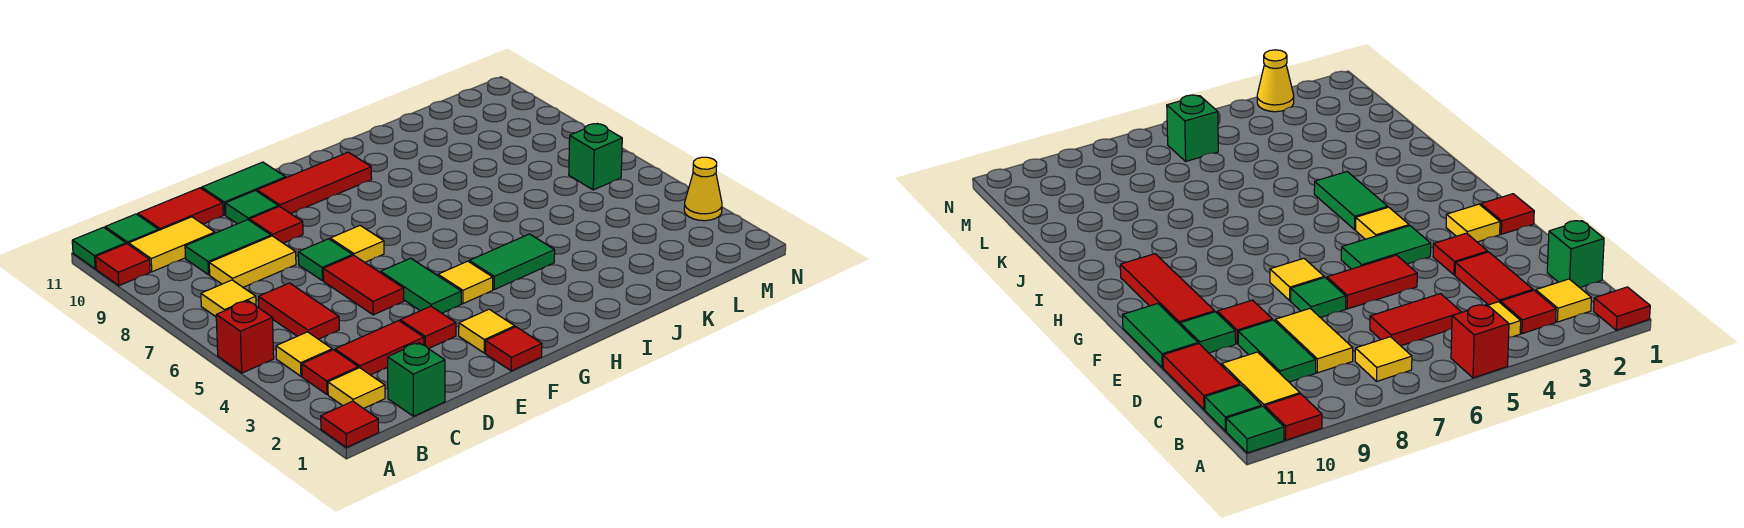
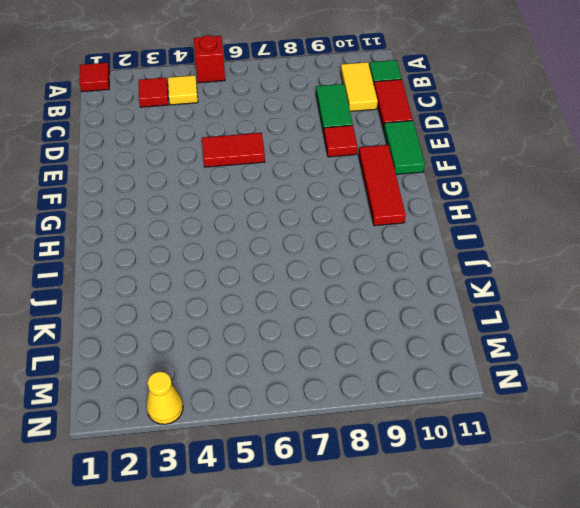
none -> red 1x1 tile [96,244,150,286]
none -> green 1x1 tile [72,227,126,269]
none -> yellow 1x1 tile [328,368,385,409]
none -> yellow 1x1 tile [201,280,256,317]

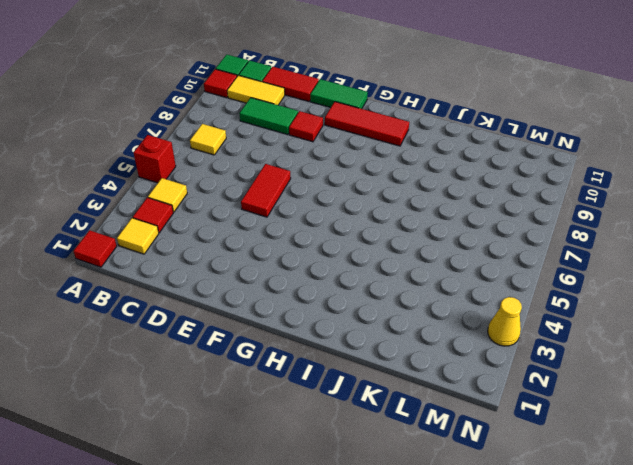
none -> green 1x1 brick [388,343,445,416]
none -> red 1x2 tile [335,321,424,375]
none -> red 1x2 tile [259,283,339,339]
none -> yellow 1x2 tile [209,236,296,287]

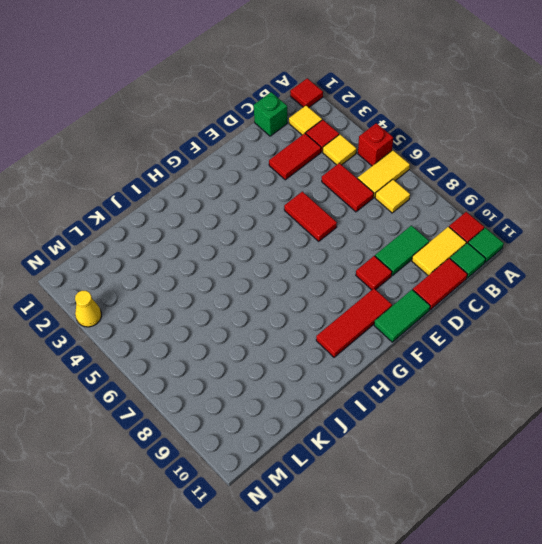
yellow 1x2 tile [358,150,410,197] -> yellow 1x2 tile moved to [209,236,296,287]
none -> red 1x1 tile [400,306,456,349]
none -> green 1x1 tile [298,239,353,281]
none -> green 1x1 tile [225,191,278,224]
none -> red 1x1 tile [486,327,542,371]

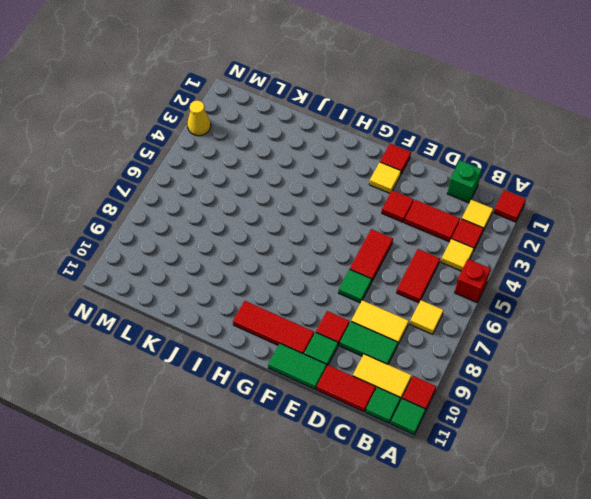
none -> green 1x2 tile [381,258,461,313]
none -> yellow 1x1 tile [330,226,384,262]
none -> yellow 1x1 tile [438,261,493,304]
none -> green 1x2 tile [469,234,555,290]

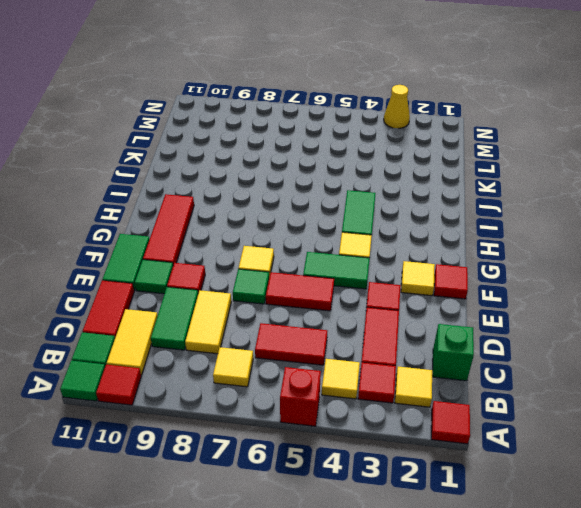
none -> green 1x1 brick [569,124,622,190]

